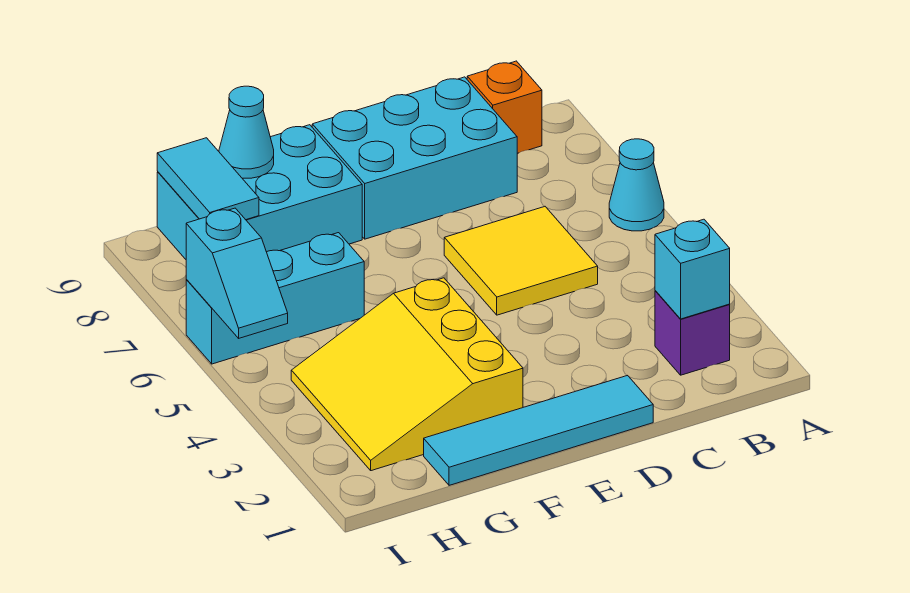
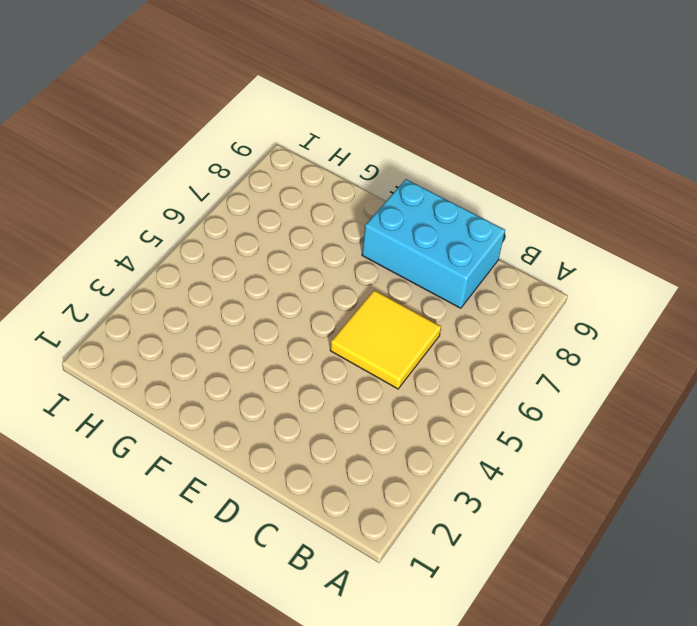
none -> cyan 1x1 cone [609,139,664,231]
none -> purple 1x1 brick [655,291,730,375]
none -> orange 1x1 brick [467,61,542,153]

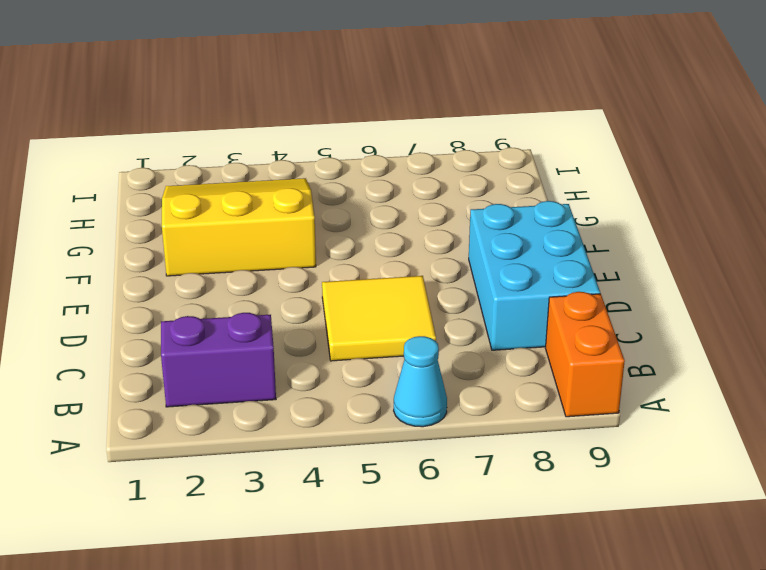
orange 1x2 brick [546,292,625,417] -> orange 1x1 brick [467,61,542,153]
purple 1x2 brick [161,313,276,407] -> purple 1x1 brick [655,291,730,375]
none -> cyan 1x4 tile [424,375,653,485]
none -> cyan 2x3 brick [157,125,362,259]
none -> cyan 1x3 brick [186,233,364,364]

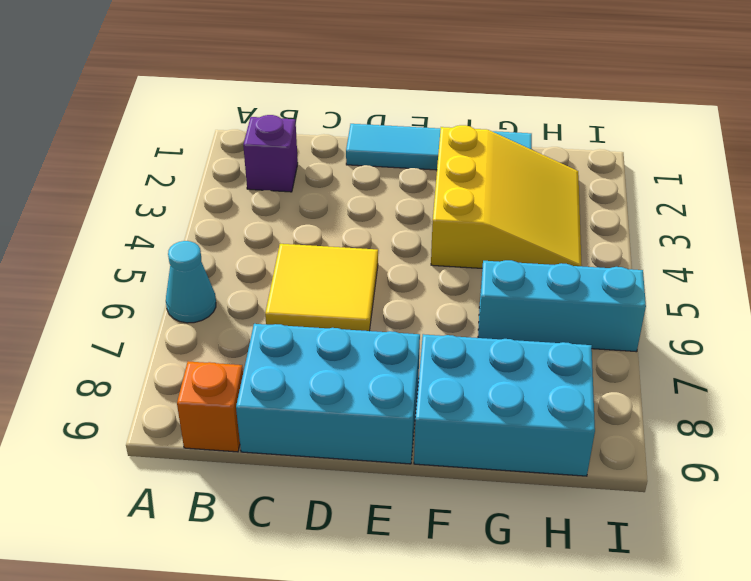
none -> cyan 1x1 brick [655,219,730,319]
none -> cyan 1x1 cone [219,86,274,178]
none -> cyan 1x2 tile [157,138,259,220]

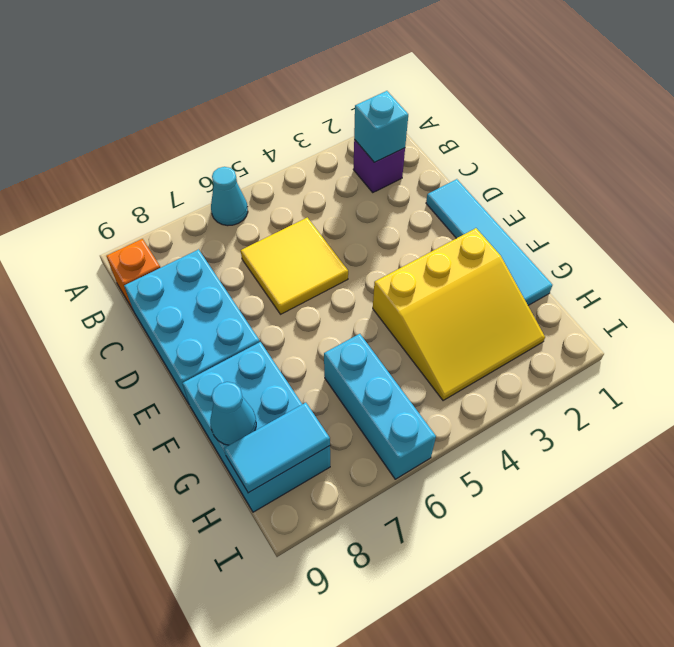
none -> cyan 1x2 slope [186,208,288,338]

